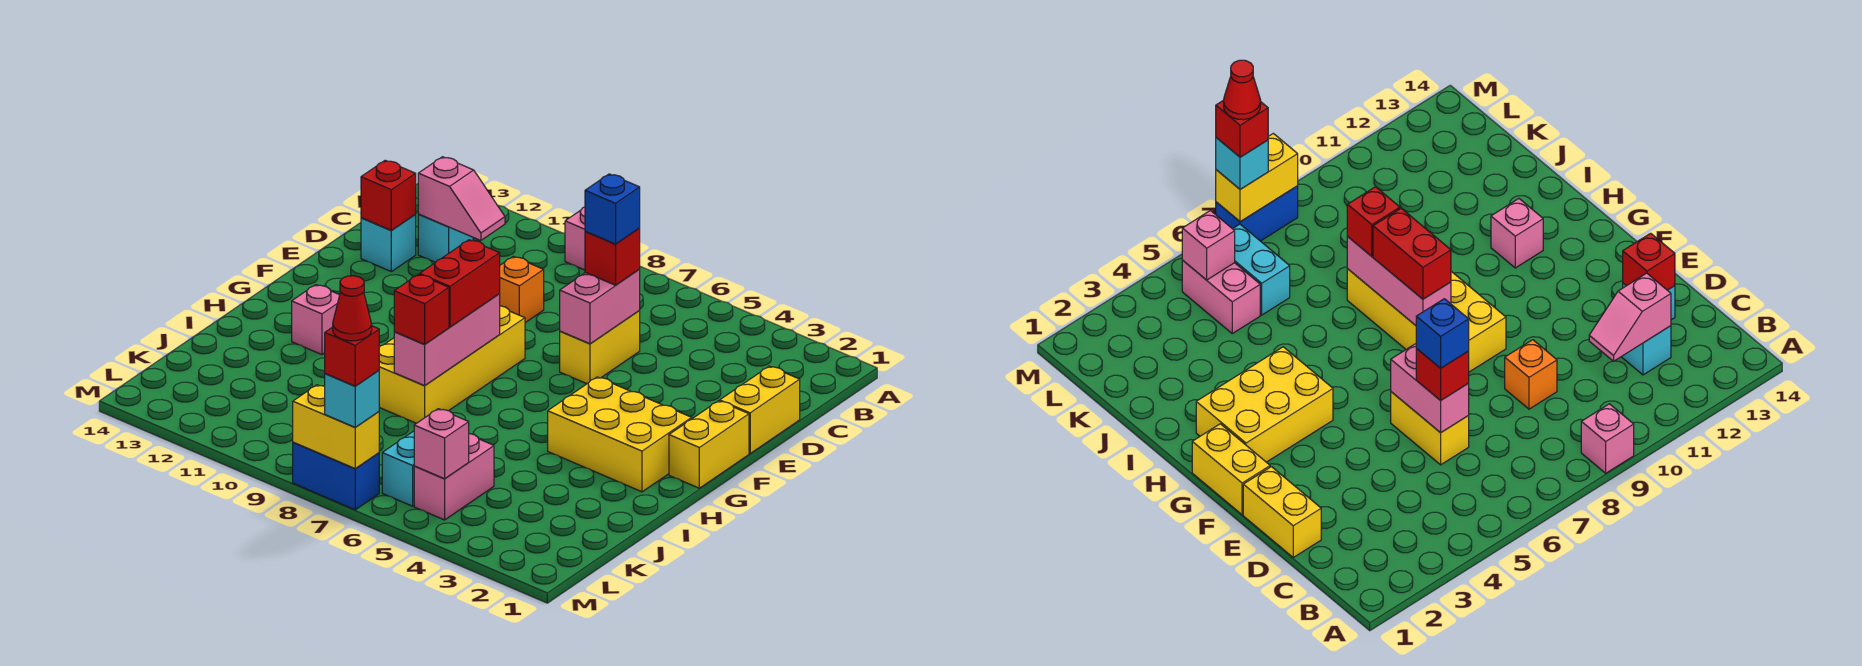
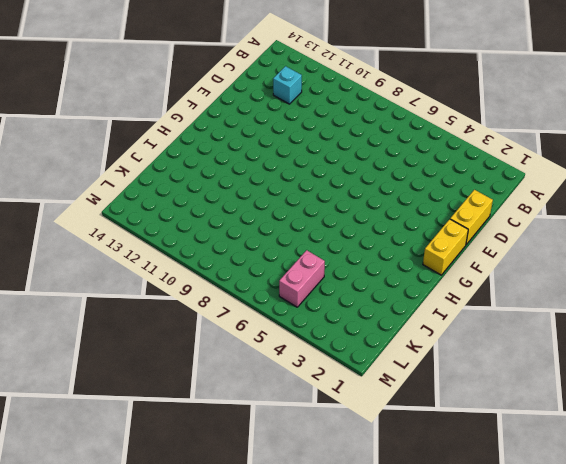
none -> pink 1x1 brick [565,207,585,270]
none -> yellow 1x2 brick [560,310,640,384]
none -> orange 1x1 brick [499,256,544,323]

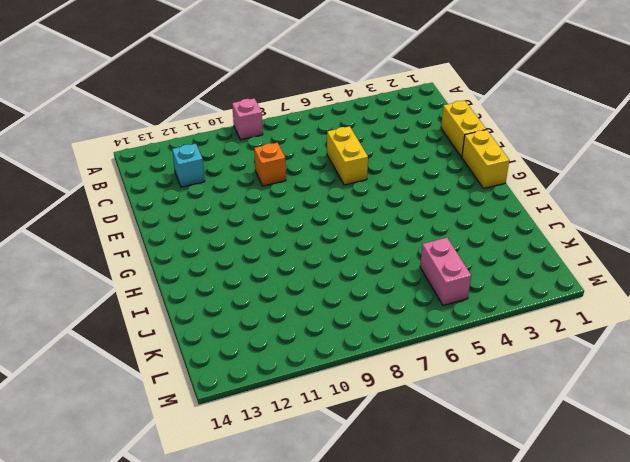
none -> cyan 1x1 brick [361,215,416,272]
none -> yellow 2x4 brick [379,306,525,423]
none -> yellow 2x3 brick [548,377,692,492]

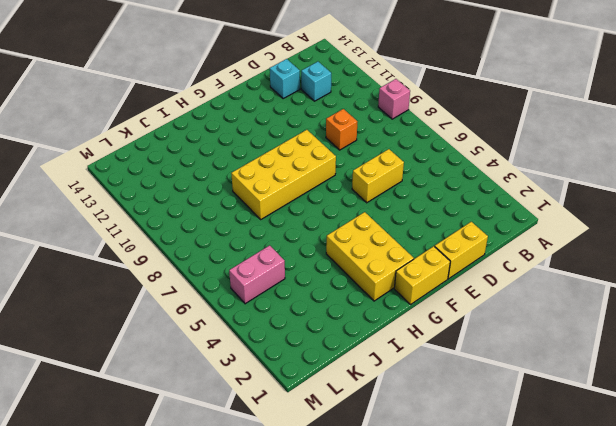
none -> pink 1x1 brick [292,285,340,355]
none -> cyan 1x2 brick [382,431,414,506]
none -> blue 1x2 brick [293,442,379,510]

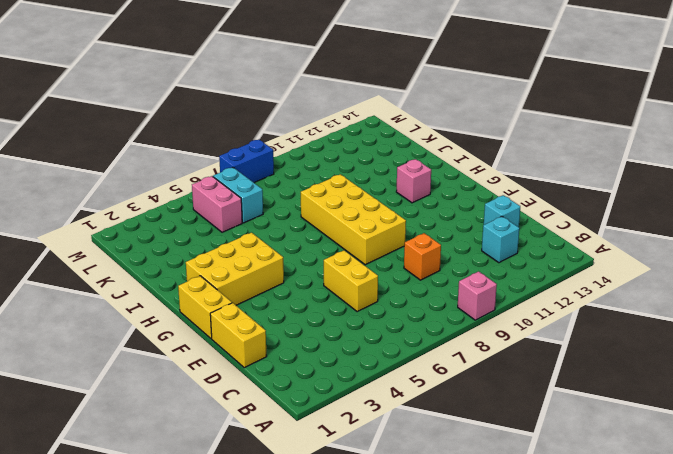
none -> pink 1x2 slope [418,157,505,241]
none -> pink 1x2 brick [560,270,640,344]
none -> red 1x1 brick [361,160,416,230]

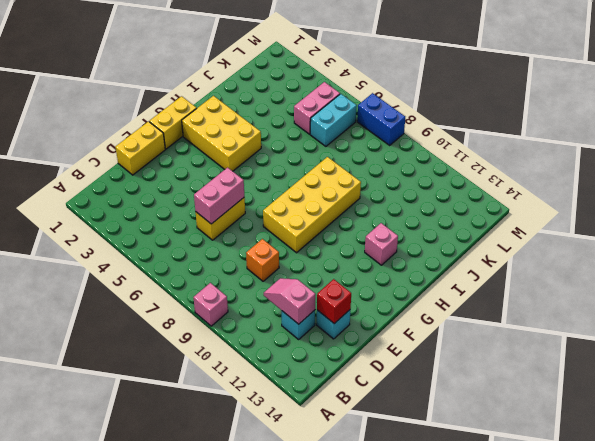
none -> pink 1x3 brick [394,294,500,386]
none -> pink 1x1 brick [414,409,469,479]
none -> yellow 1x2 brick [293,385,379,469]

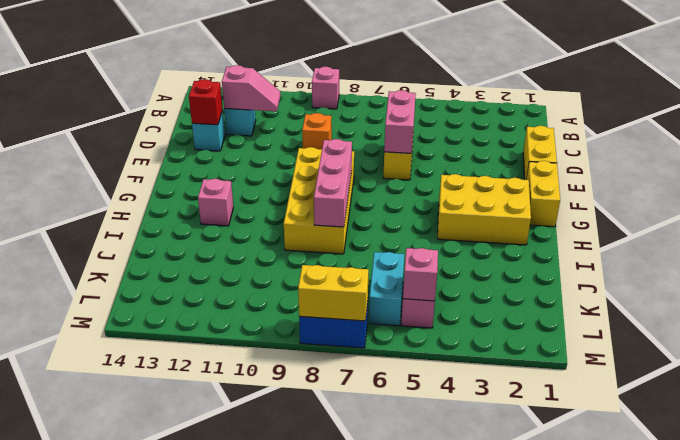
none -> red 1x1 brick [585,228,640,285]
none -> red 1x2 brick [420,240,500,327]
none -> red 1x1 brick [394,274,449,344]

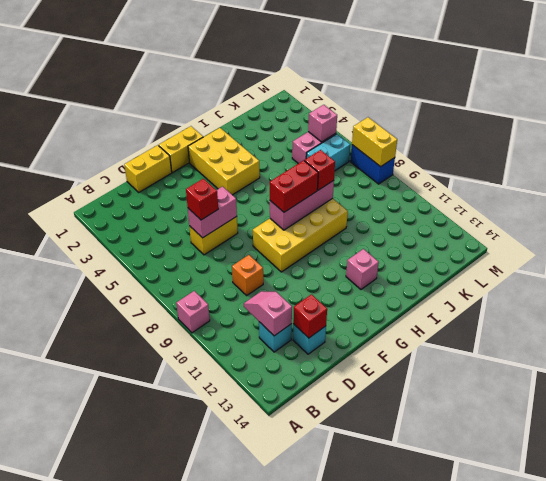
none -> cyan 1x1 brick [325,370,379,427]
none -> blue 1x1 brick [585,174,640,244]
none -> red 1x1 brick [325,326,379,386]

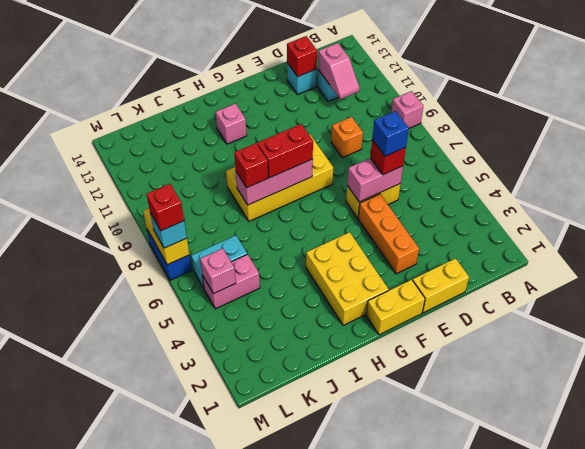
orange 1x3 brick [358,194,419,274] -> none
none -> red 1x1 cone [333,276,372,341]

